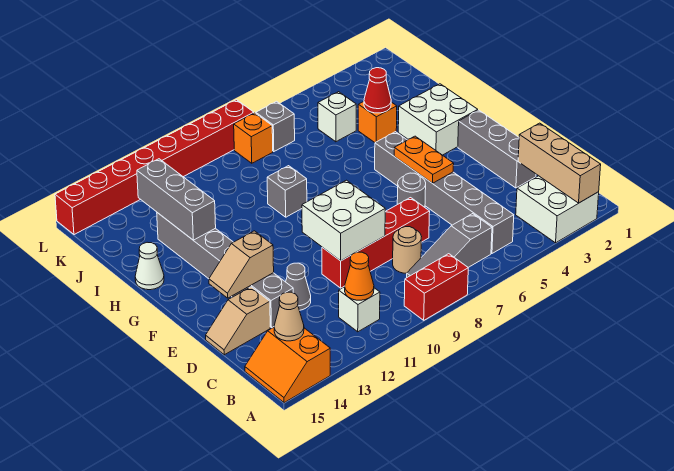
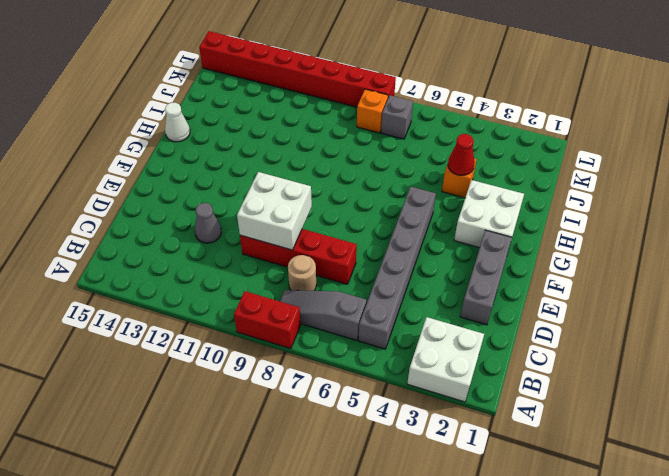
none -> orange 2x2 slope [245,327,330,403]
none -> white 1x1 brick [339,287,380,332]
none -> grey 1x6 brick [157,213,293,328]

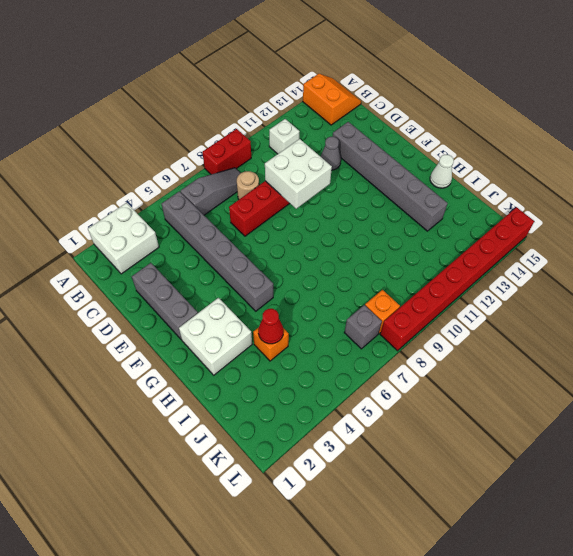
none -> tan 1x2 slope [206,287,270,355]
none -> grey 1x1 round brick [397,173,426,207]
none -> grey 1x1 brick [267,166,307,217]

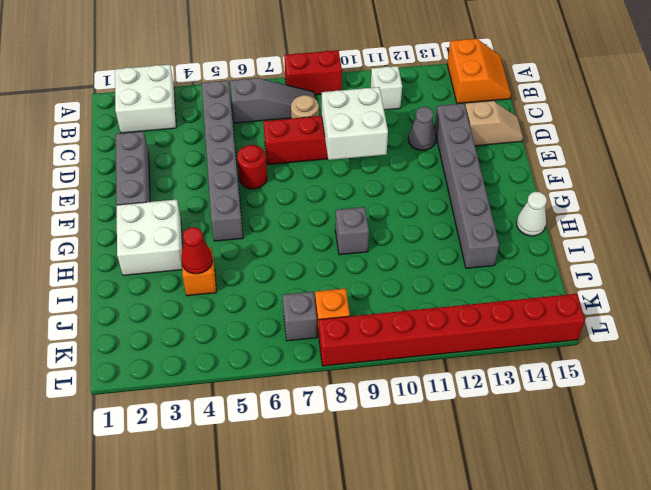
red 1x1 round brick [237,145,267,189] -> grey 1x1 round brick [397,173,426,207]
none -> white 1x1 brick [318,92,356,142]
none -> tan 1x3 brick [518,123,601,203]
none -> orange 1x1 cone [345,252,374,300]

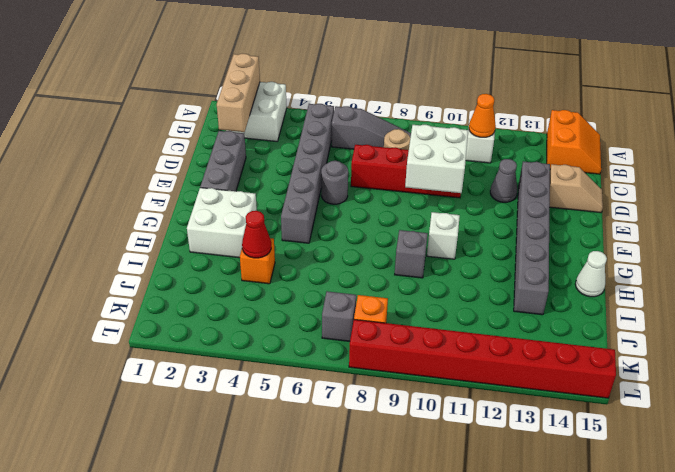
white 1x1 brick [427,212,460,259] -> white 1x1 brick moved to [318,92,356,142]
none -> red 1x2 brick [404,254,468,320]
none -> tan 1x1 cone [274,292,304,341]
none -> orange 1x2 plate [394,136,454,183]

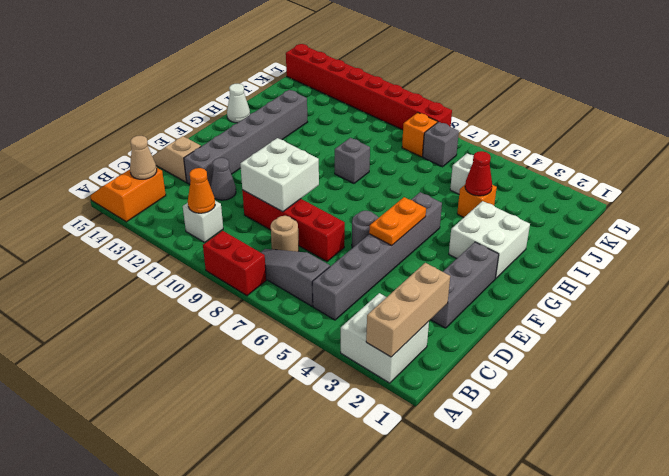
none -> tan 1x2 slope [209,231,274,298]
none -> grey 1x3 brick [137,159,216,240]

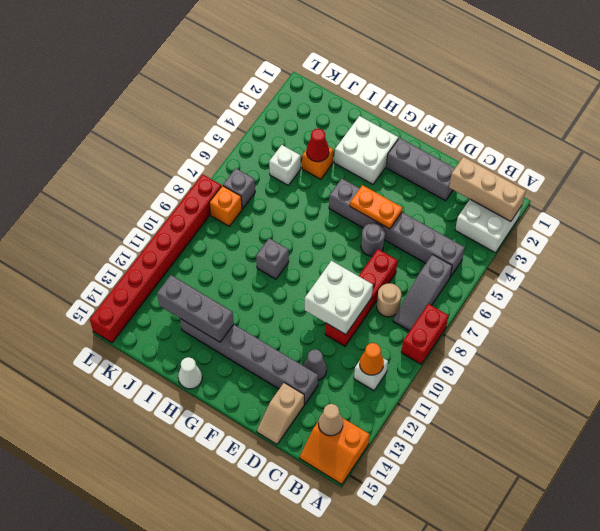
none -> tan 1x2 slope [209,231,274,298]

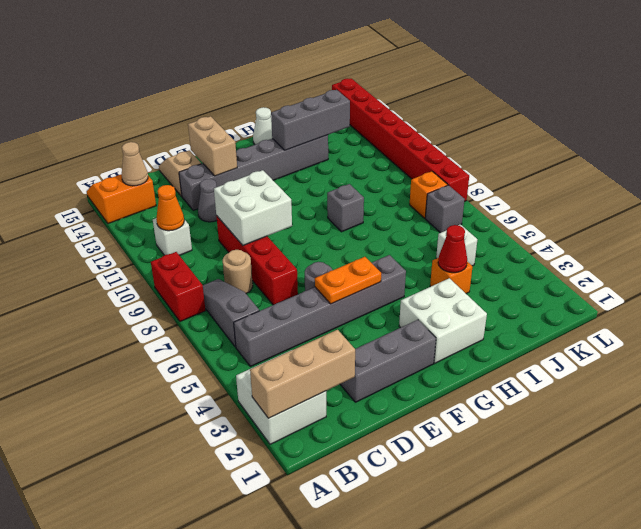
tan 1x2 brick [188,116,237,176] -> tan 1x2 slope [209,231,274,298]

